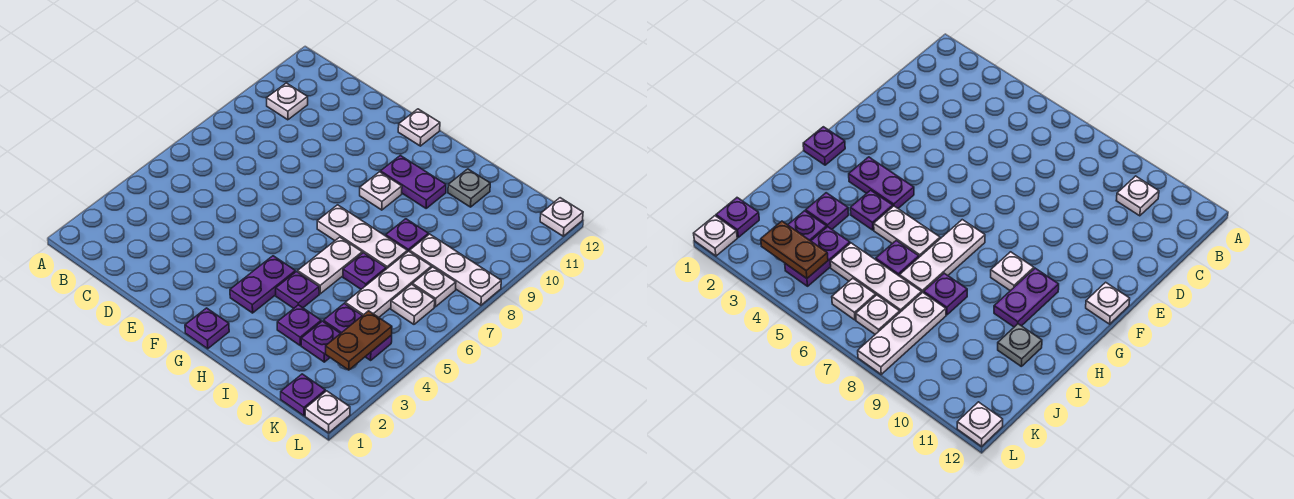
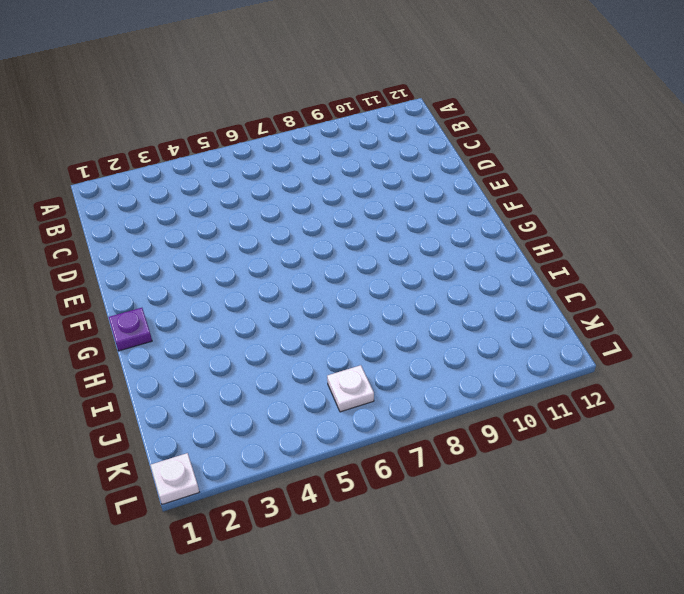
none -> white 1x1 plate [267,83,308,120]
none -> white 1x1 plate [398,109,440,146]
none -> purple 1x2 plate [230,256,295,313]

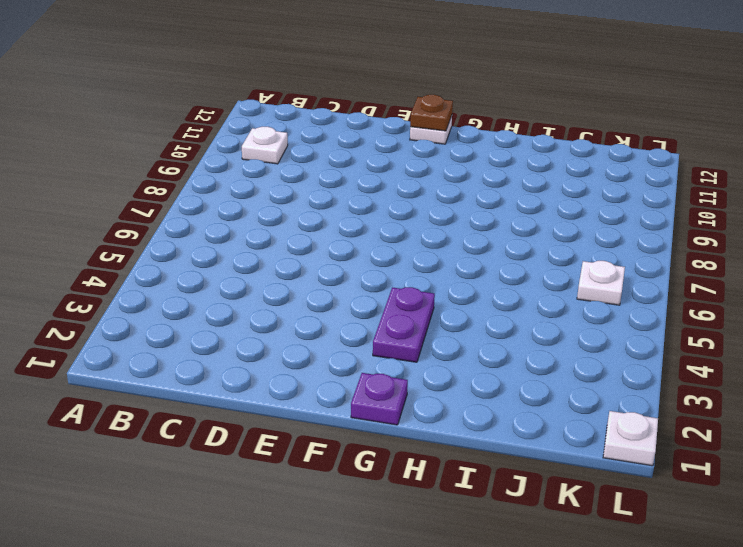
brown 1x1 plate [410,95,453,131] -> none
none -> white 1x3 plate [317,205,407,269]
none -> white 1x1 plate [360,172,402,210]
none -> purple 1x2 plate [381,155,446,208]

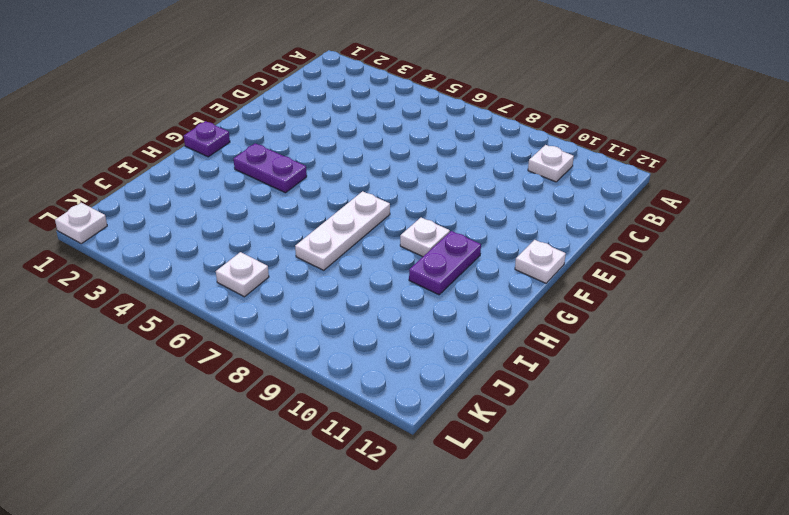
none -> purple 1x1 plate [276,272,319,309]
none -> white 1x2 plate [298,237,362,294]
none -> purple 1x1 plate [277,305,321,345]

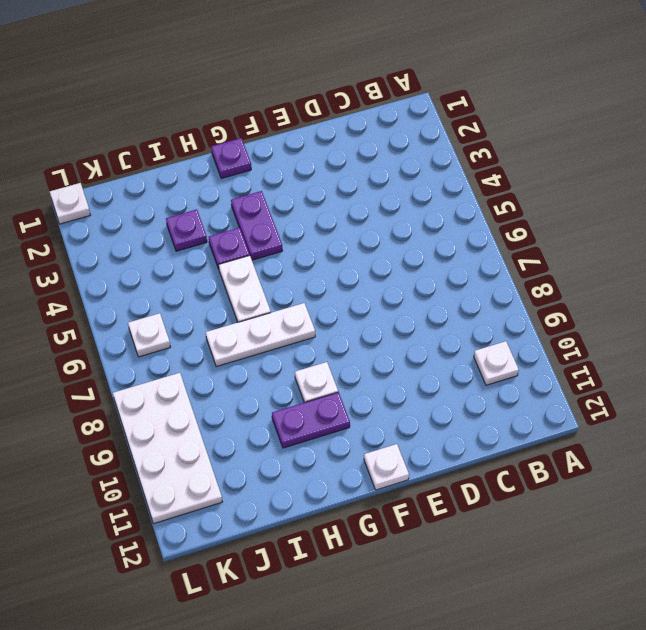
white 2x4 plate [113,373,222,524] -> white 1x3 plate [410,234,501,305]
none -> purple 1x1 plate [343,253,386,289]
none -> purple 1x1 plate [386,219,428,252]
none -> grey 1x1 plate [448,169,490,207]

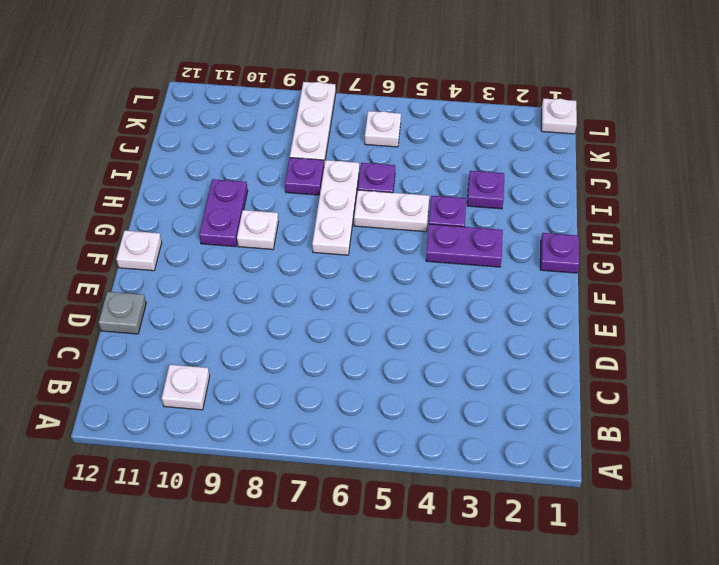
grey 1x1 plate [99,292,146,334] -> grey 1x1 plate moved to [448,169,490,207]
none -> purple 1x1 plate [301,321,341,362]
none -> purple 1x2 plate [323,303,392,360]
none -> white 1x3 plate [345,251,432,317]

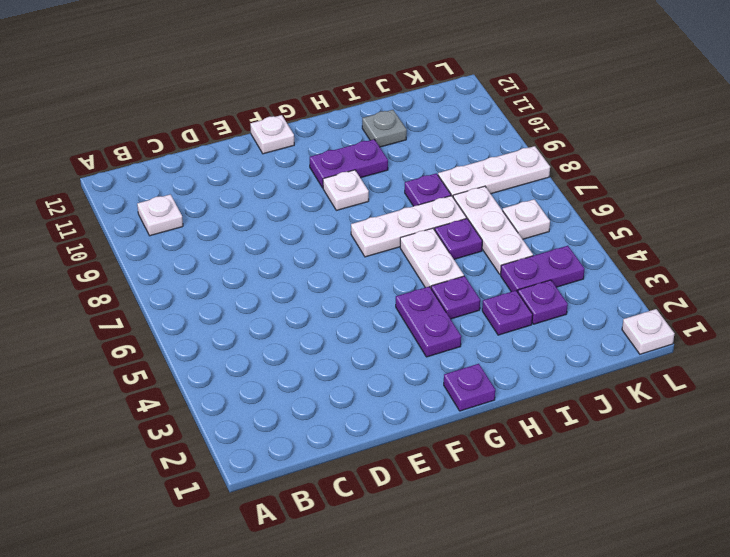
none -> purple 1x1 plate [281,374,325,416]
none -> white 1x1 plate [413,267,456,307]
none -> white 1x1 plate [540,198,583,236]

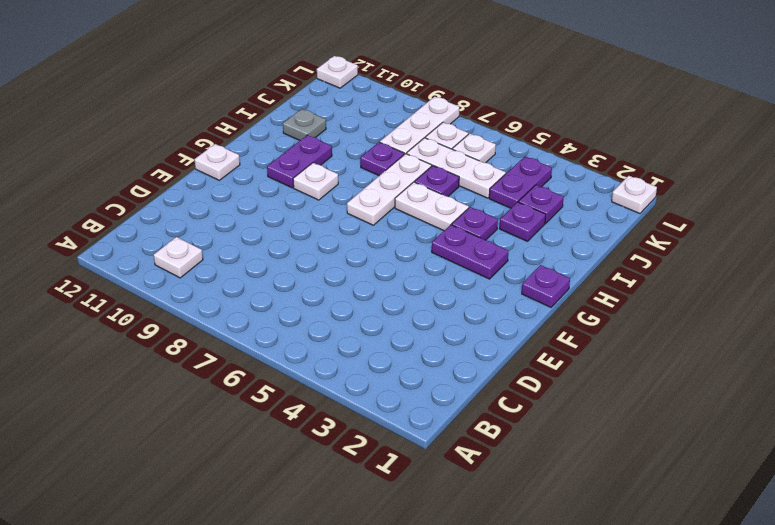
none -> purple 1x1 plate [281,374,325,416]
none -> brown 1x2 plate [326,311,392,370]

